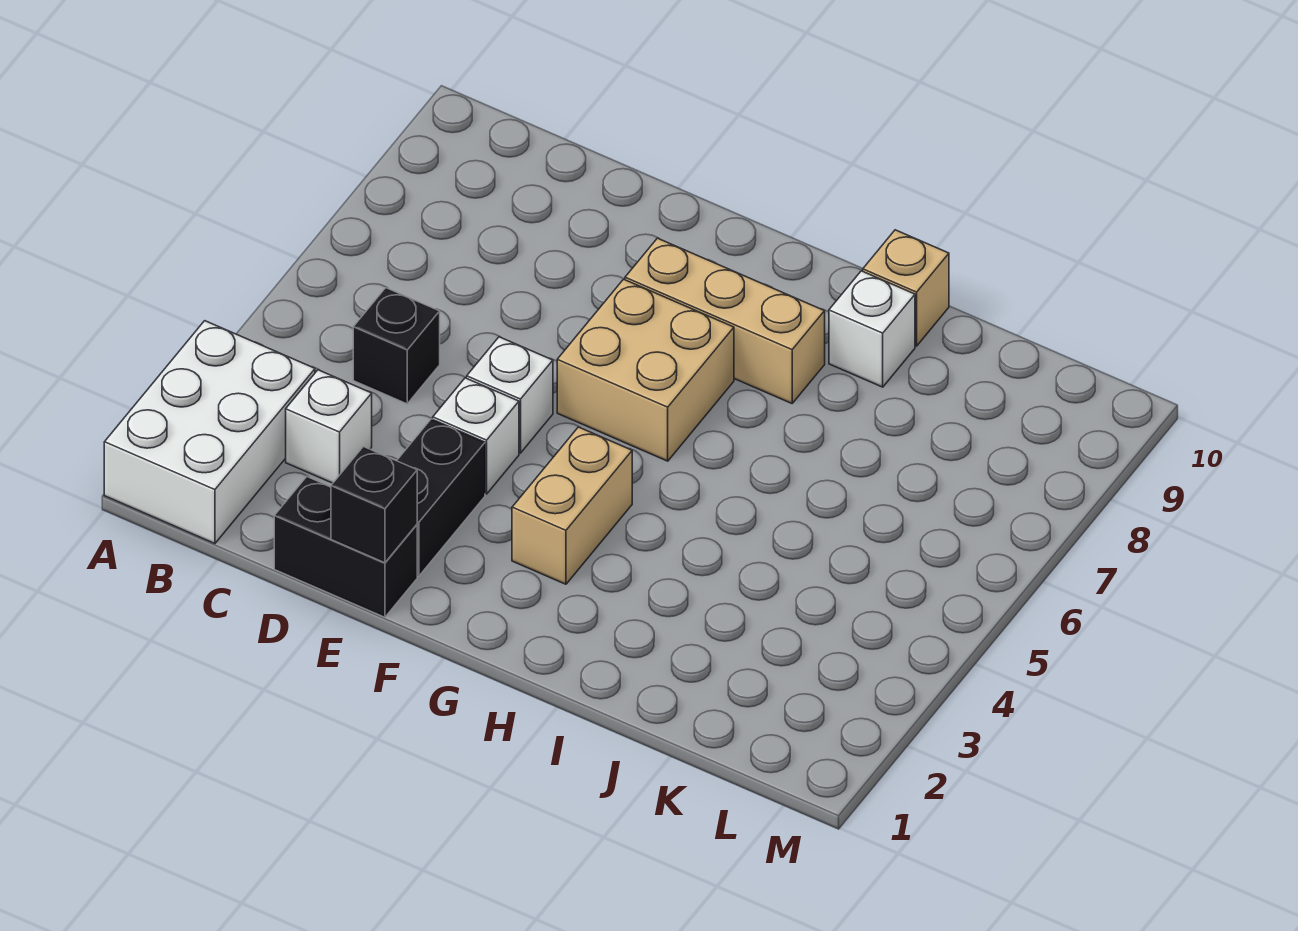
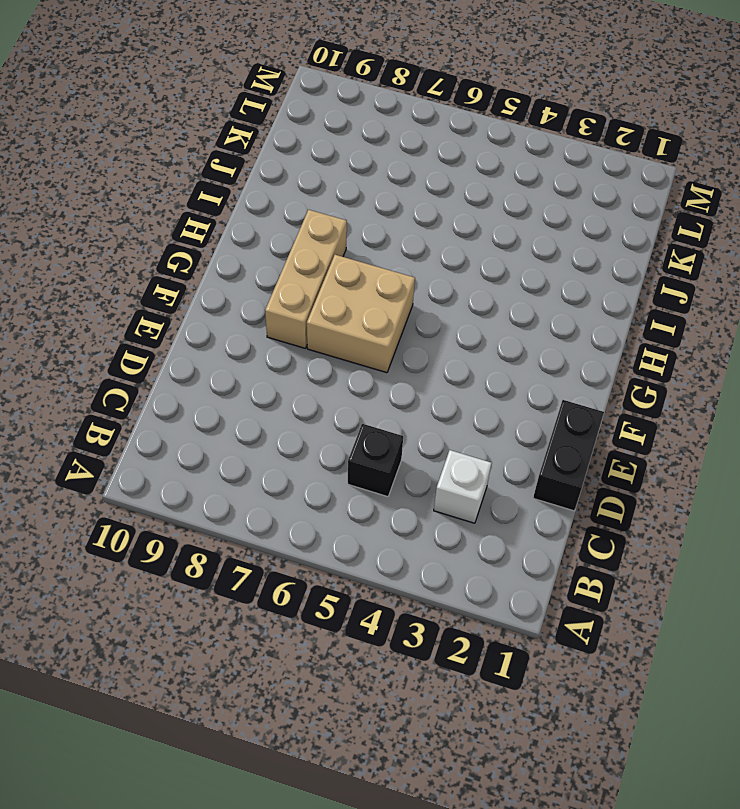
none -> white 2x3 brick [104,321,315,544]
none -> black 1x2 brick [397,419,485,576]
none -> white 1x1 brick [433,378,519,494]

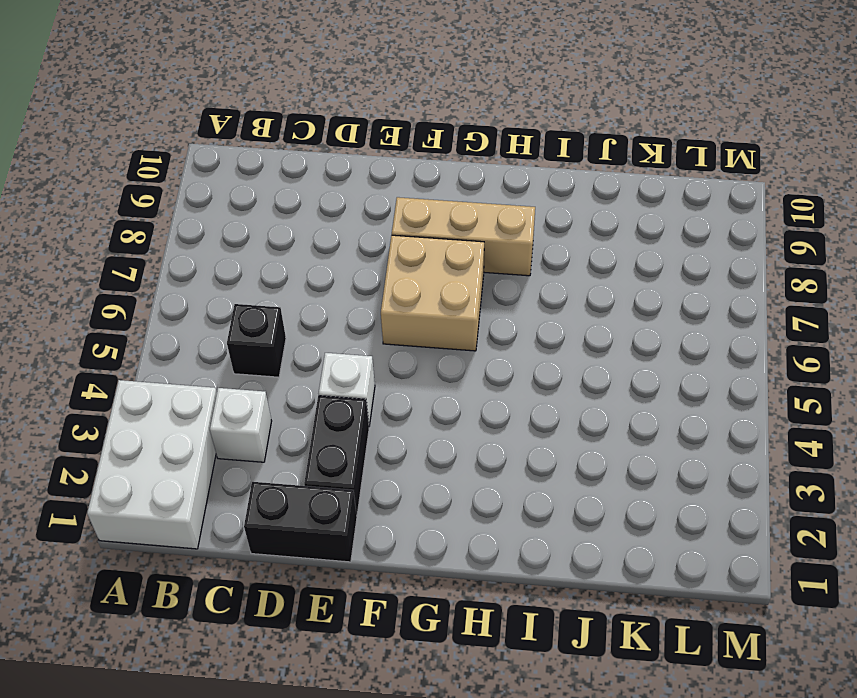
none -> white 1x1 brick [467,337,553,453]
none -> tan 1x2 brick [512,427,632,584]
none -> white 1x1 brick [829,271,915,387]

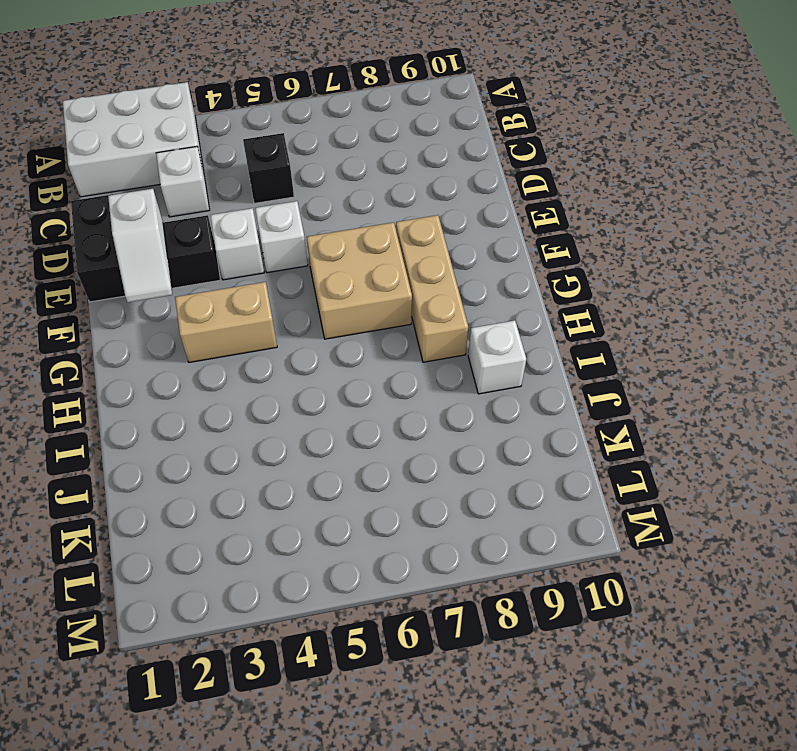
white 1x2 slope [108,189,172,302] -> none
none -> tan 1x1 brick [863,230,949,346]
none -> black 1x1 brick [331,447,417,563]

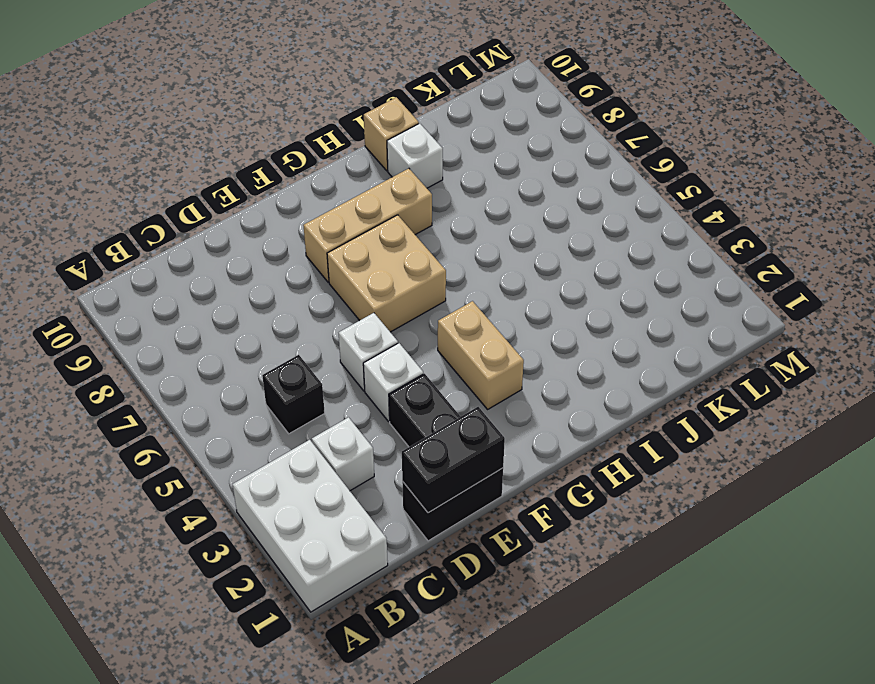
black 1x2 brick [402,407,505,513] -> black 1x1 brick [331,447,417,563]

